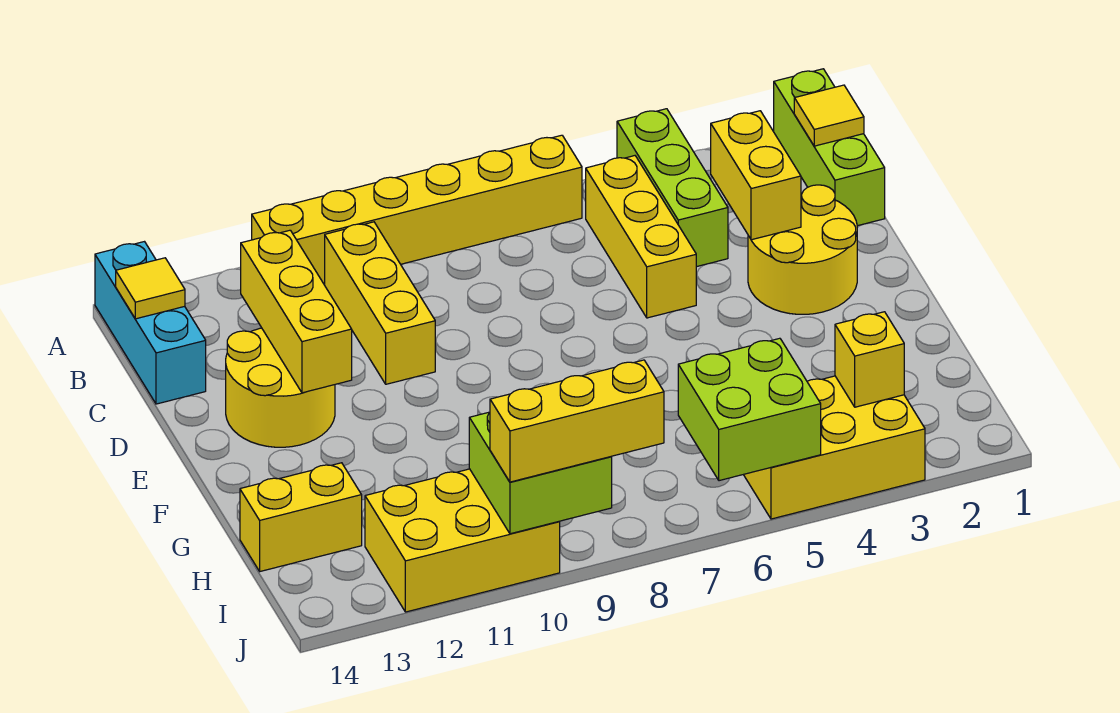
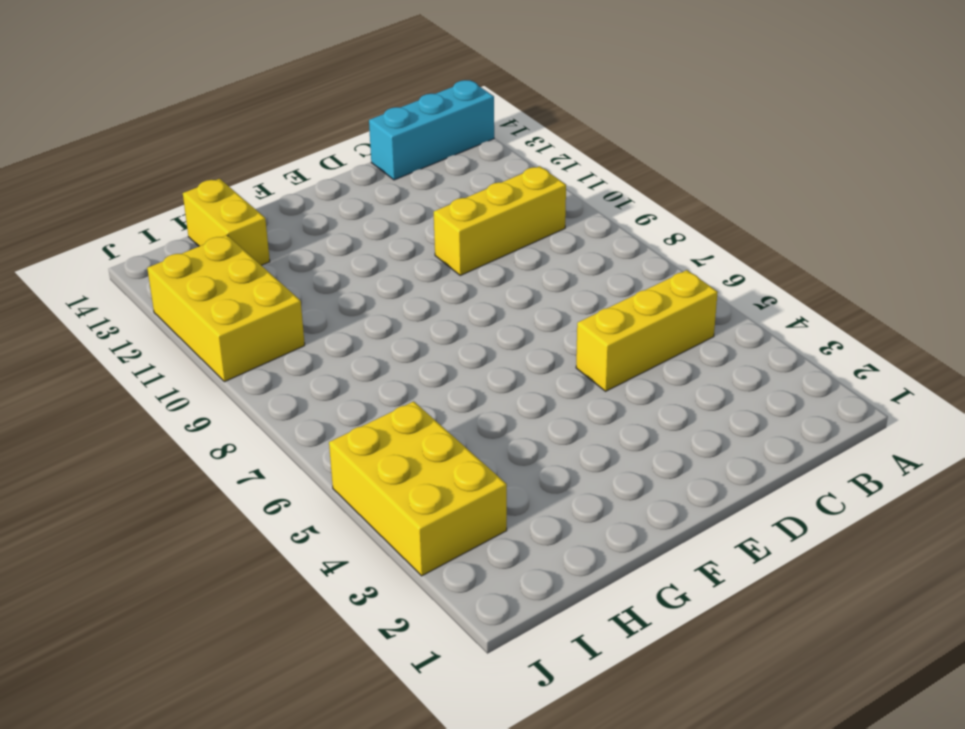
none -> lime 1x3 brick [774,69,885,226]
none -> lime 1x3 brick [617,109,728,267]
none -> yellow 1x6 brick [252,135,582,284]

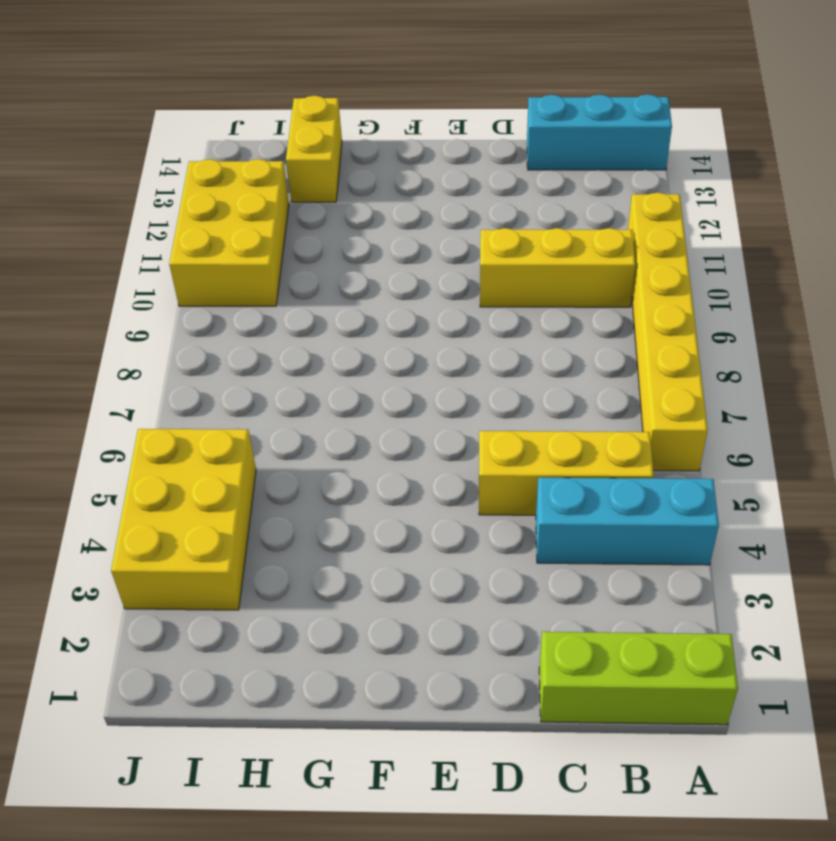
cyan 1x3 brick [536,478,719,565] -> lime 1x3 brick [617,109,728,267]
none -> yellow 2x2 round brick [748,185,857,314]
none -> yellow 2x2 round brick [226,328,335,447]
none -> yellow 1x1 tile [794,85,864,146]

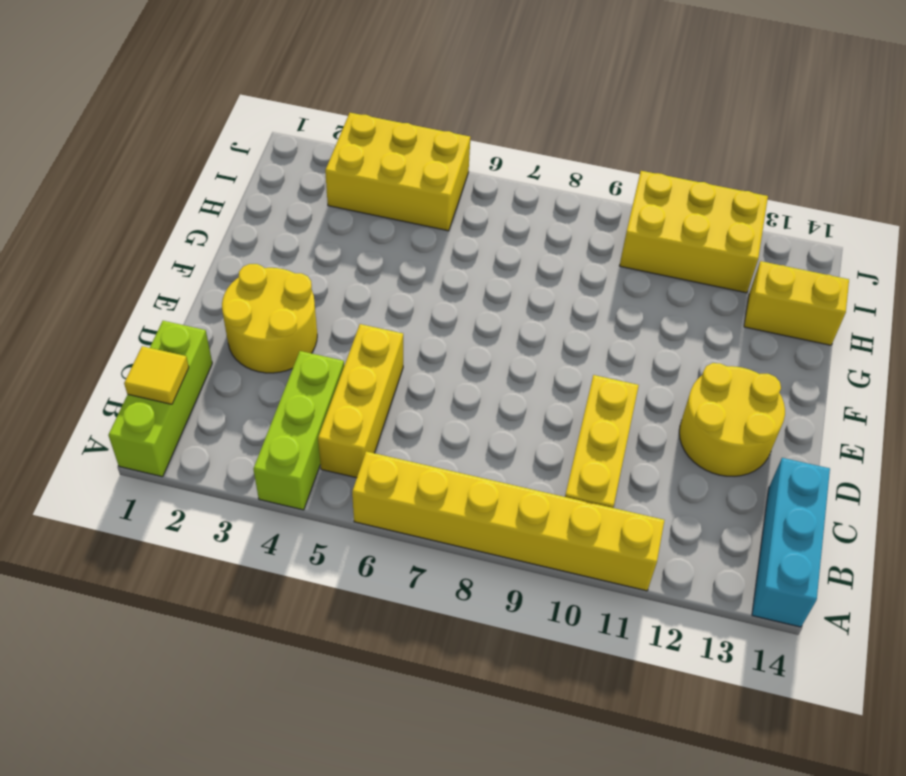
none -> yellow 1x1 tile [116,258,185,319]
none -> yellow 1x2 brick [711,111,801,240]
none -> yellow 1x3 brick [241,230,352,393]

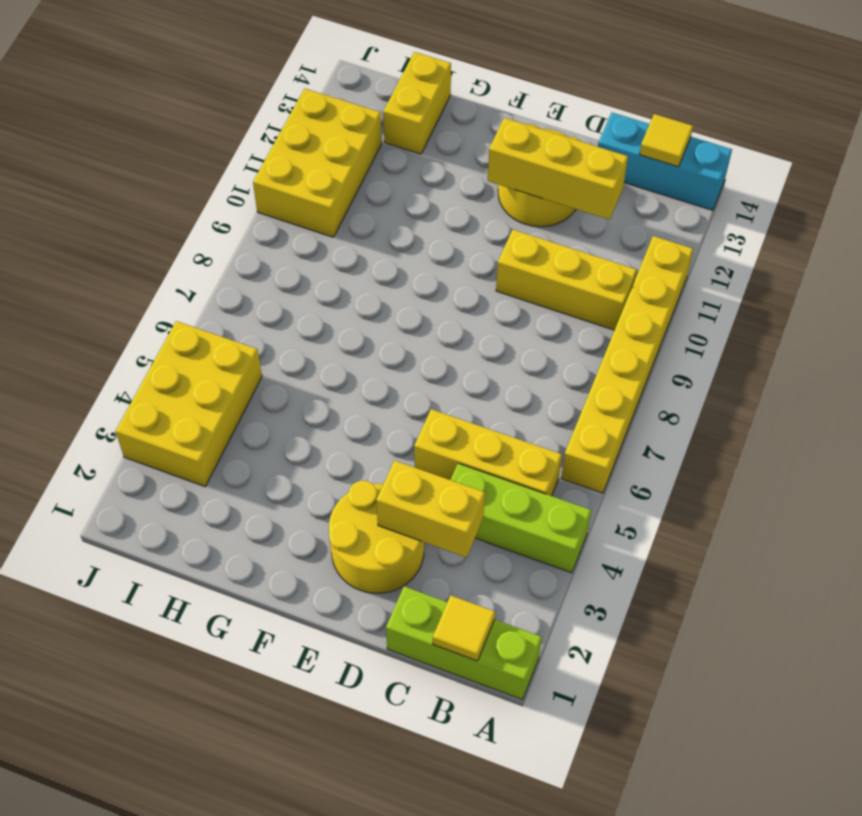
none -> yellow 1x1 brick [835,312,904,407]
none -> lime 2x2 brick [678,338,821,481]
none -> lime 2x2 brick [469,412,612,534]

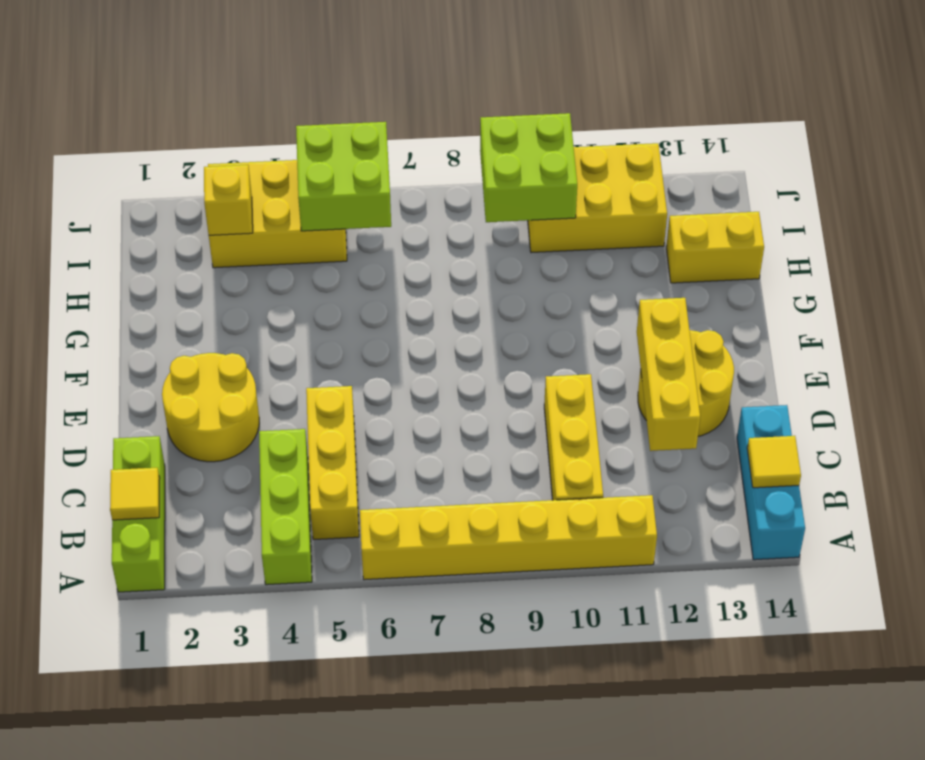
none -> yellow 1x2 brick [711,111,801,240]
none -> yellow 1x3 brick [490,360,664,482]

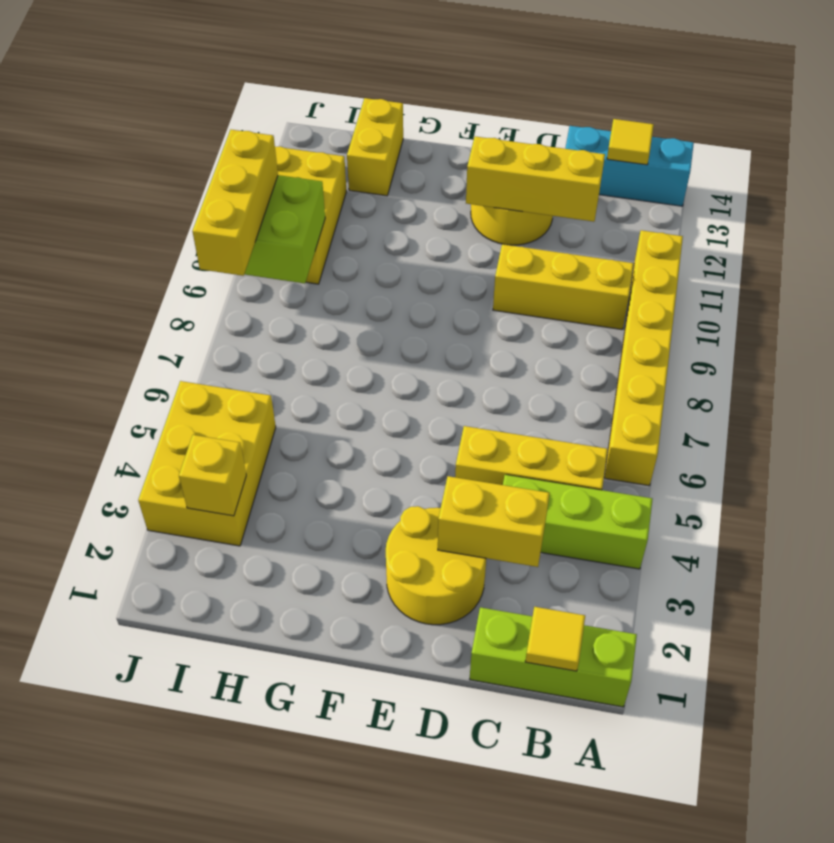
none -> lime 2x2 brick [678,338,821,481]

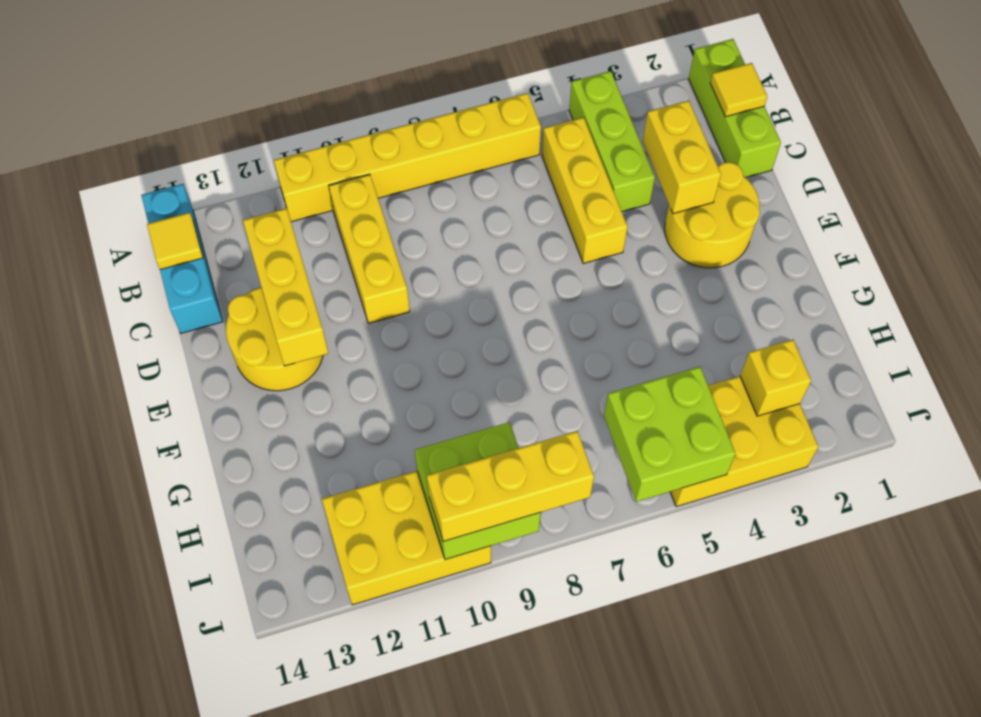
none -> yellow 1x2 brick [240,463,362,571]

